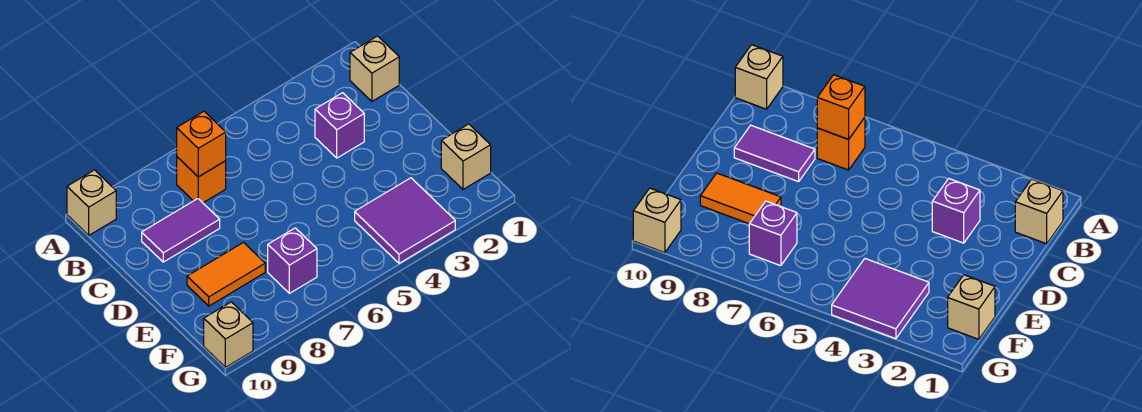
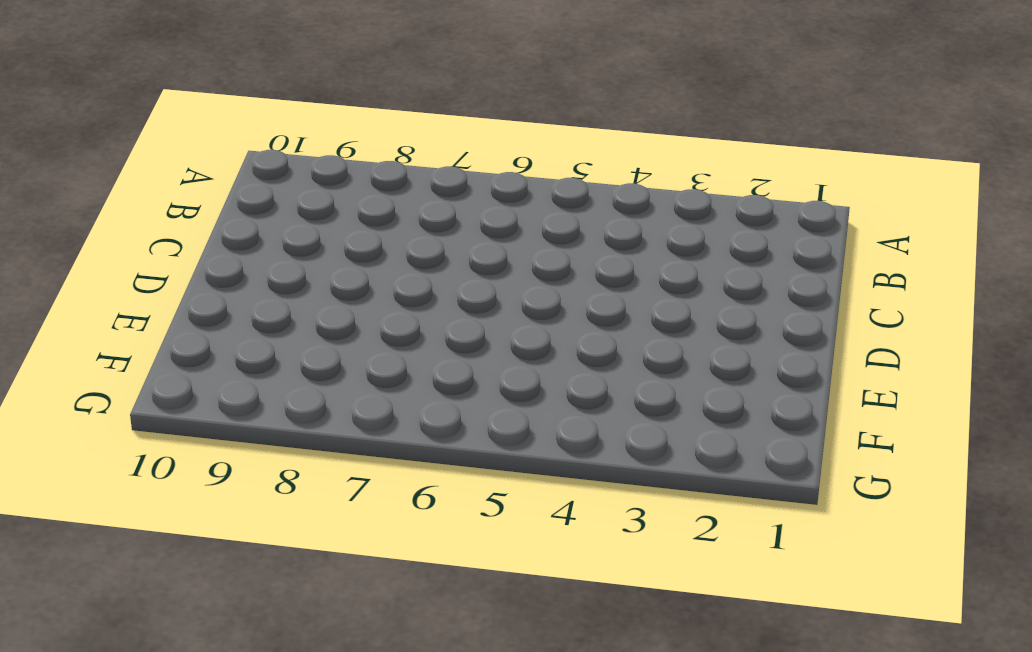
none -> tan 1x1 brick [67,170,116,235]
none -> tan 1x1 brick [350,36,399,101]

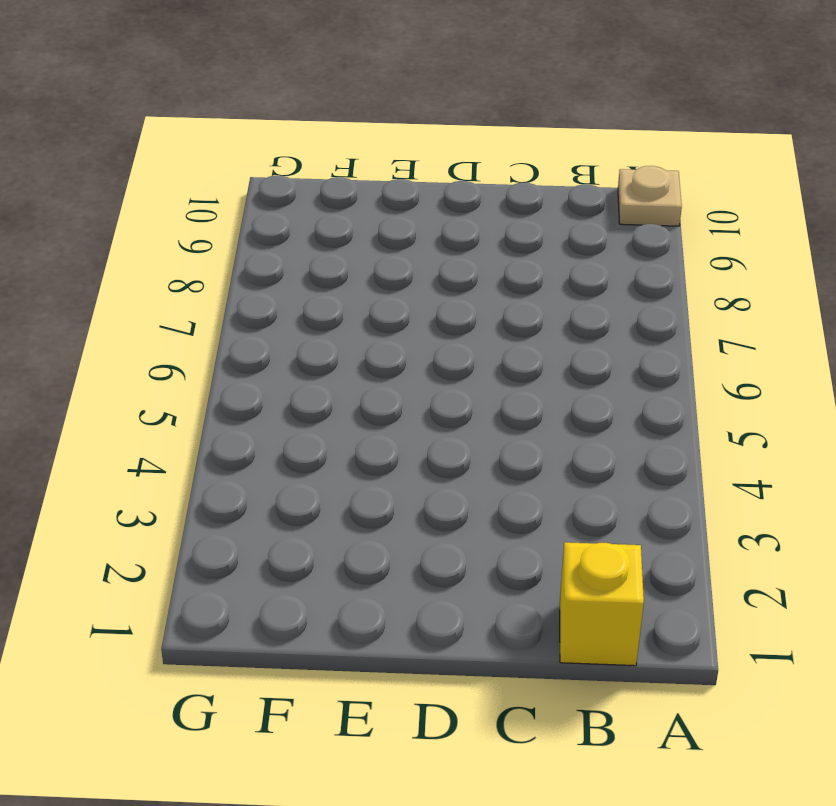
tan 1x1 plate [618,166,682,226] -> tan 1x1 brick [67,170,116,235]
yellow 1x1 brick [560,542,644,666] -> tan 1x1 brick [350,36,399,101]
none -> orange 1x1 brick [177,157,226,203]
none -> purple 1x1 brick [315,93,364,158]

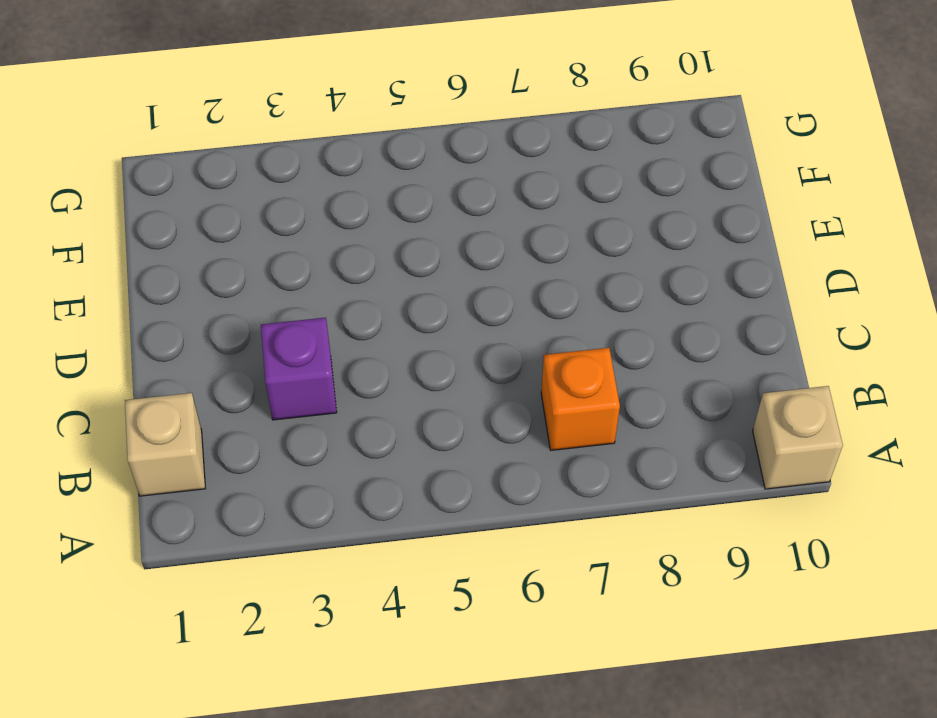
none -> purple 1x2 tile [142,199,220,262]
none -> orange 1x2 tile [187,243,265,306]

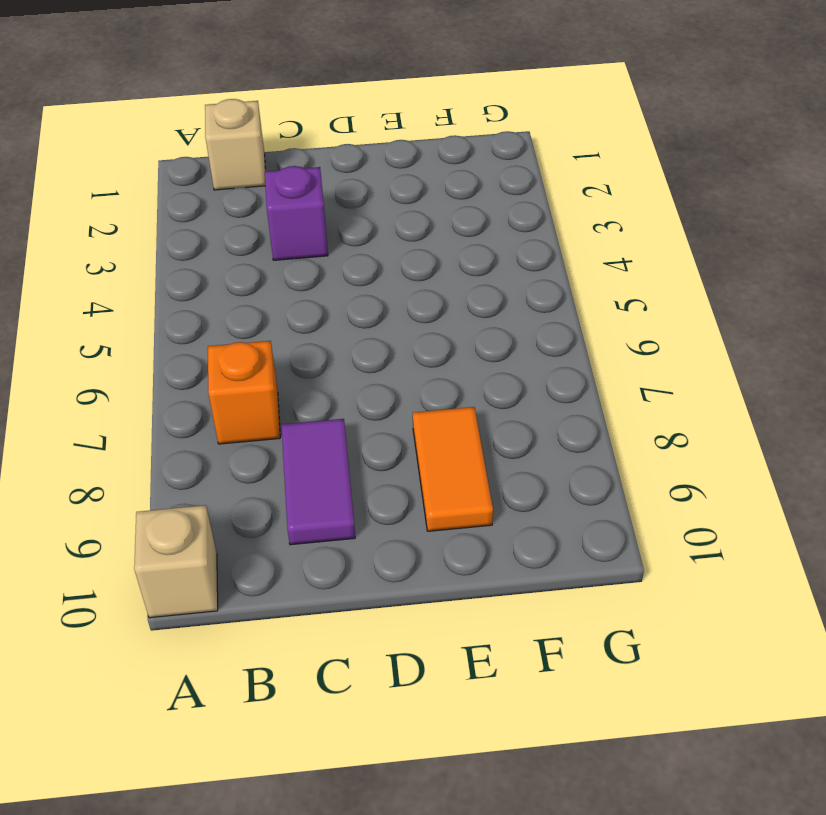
none -> tan 1x1 brick [441,124,491,189]
none -> purple 2x2 tile [355,178,455,263]

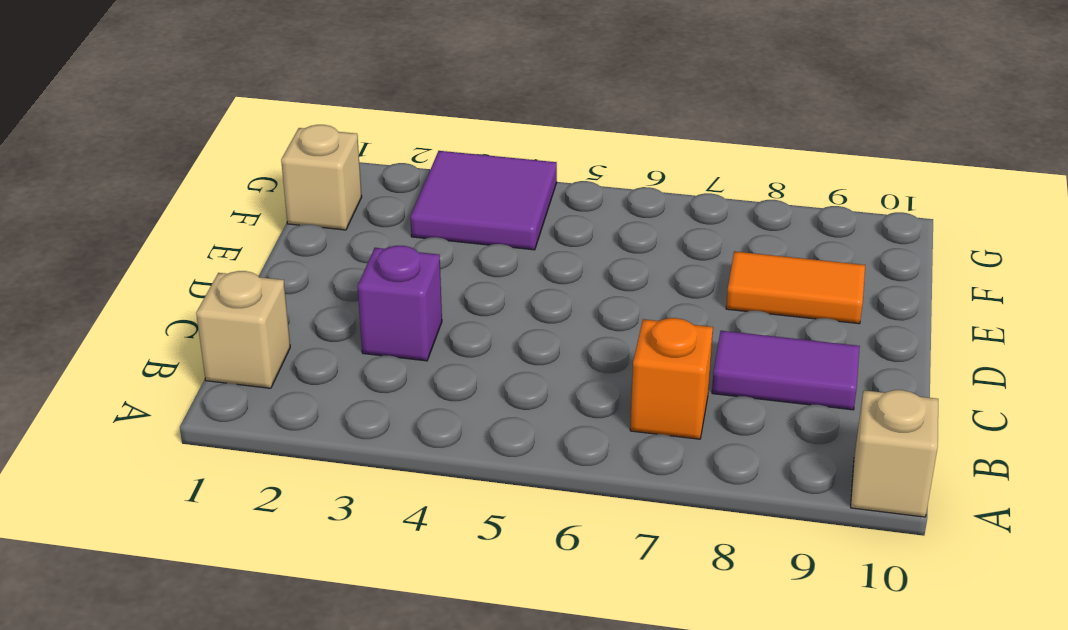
none -> purple 1x1 brick [268,228,317,293]
none -> tan 1x1 brick [204,302,253,367]

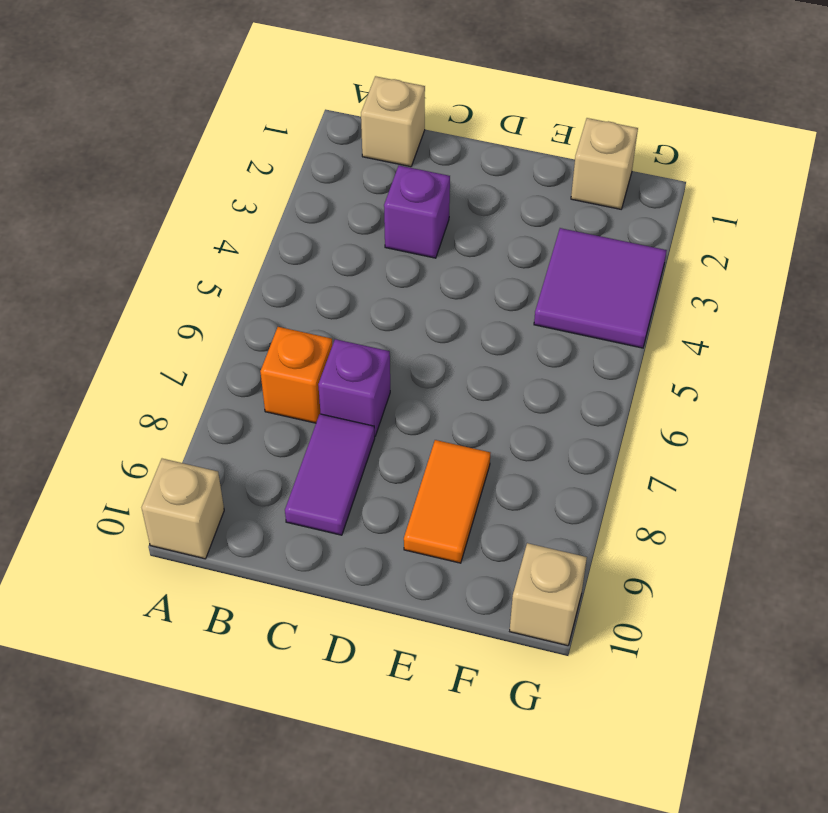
purple 1x1 brick [318,339,390,436] -> purple 1x1 brick moved to [268,228,317,293]
none -> orange 1x1 brick [177,111,226,177]

